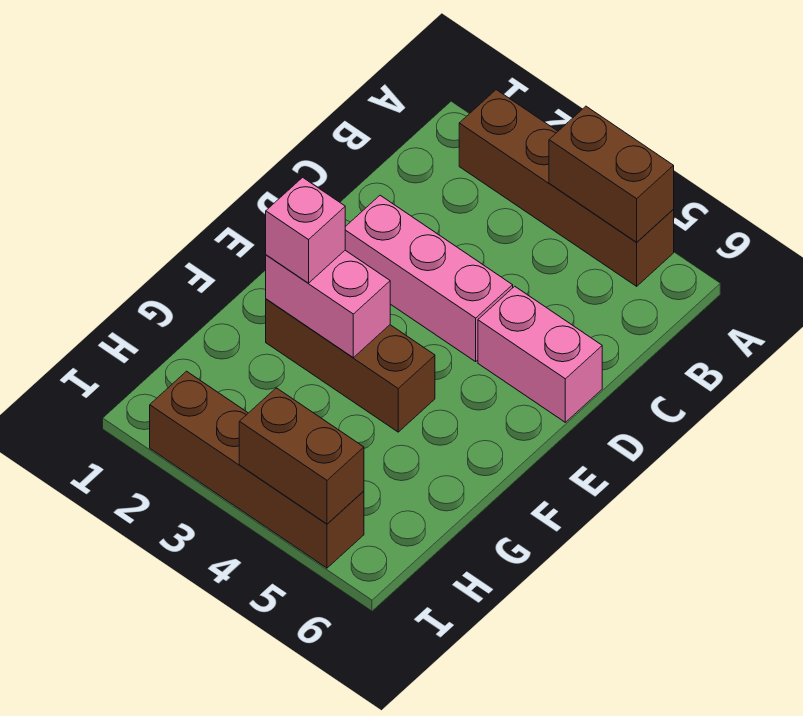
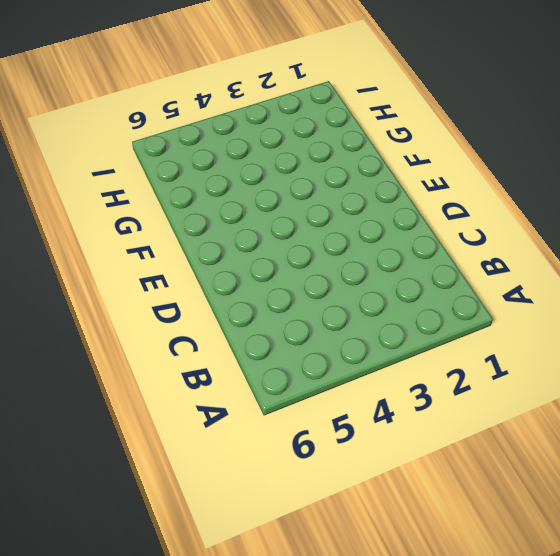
none -> brown 1x4 brick [459,90,674,286]
none -> pink 1x3 brick [345,195,513,362]

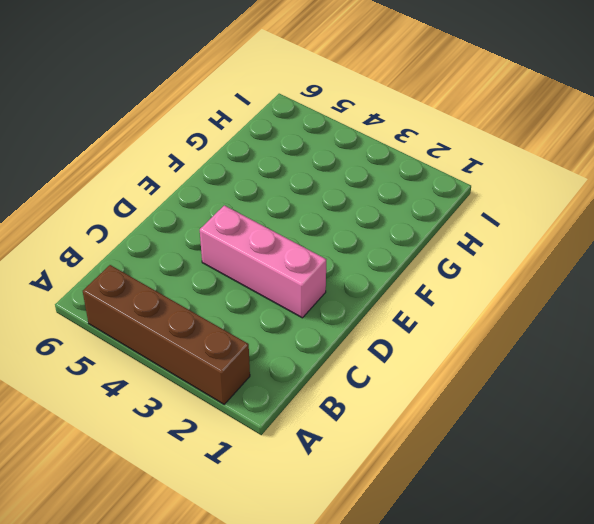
none -> pink 1x2 brick [478,286,602,422]
none -> brown 1x3 brick [266,299,435,432]

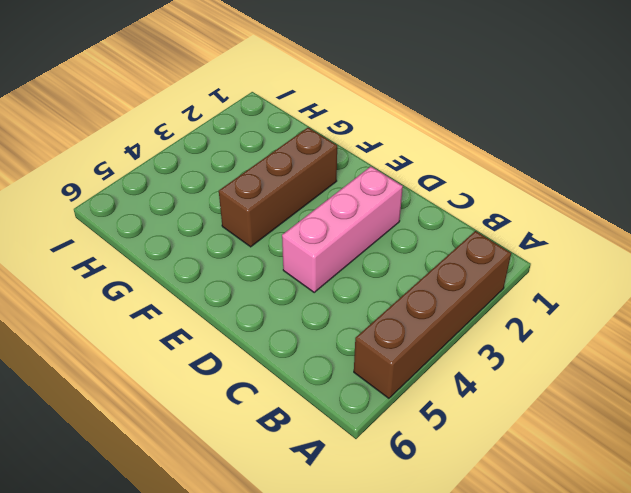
none -> pink 1x2 brick [478,286,602,422]
none -> brown 1x4 brick [150,371,364,568]

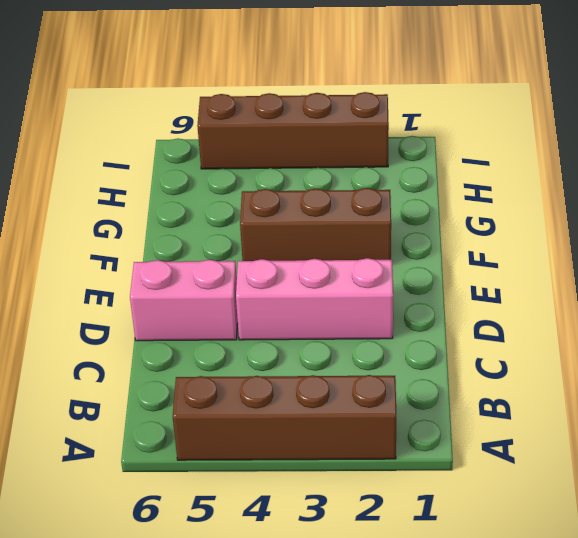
none -> brown 1x2 brick [549,106,674,242]
none -> pink 1x2 brick [266,250,390,357]

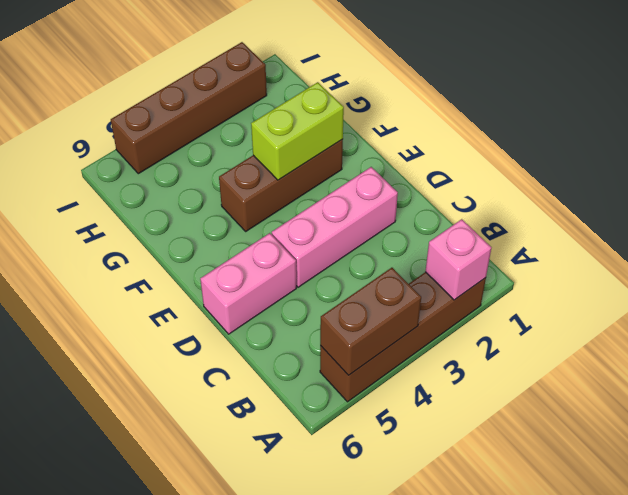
pink 1x1 brick [425,219,491,300] -> pink 1x1 brick moved to [266,177,345,283]
lime 1x2 brick [251,82,344,180] -> pink 1x2 brick [266,250,390,357]
none -> brown 1x2 brick [239,388,364,524]

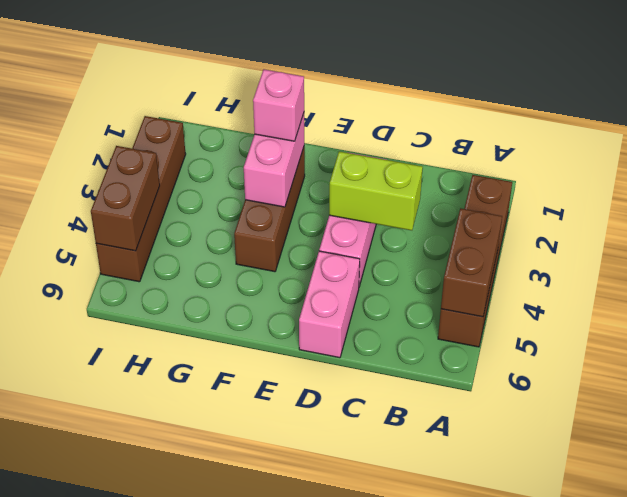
lime 1x2 brick [329,151,423,230] -> none

